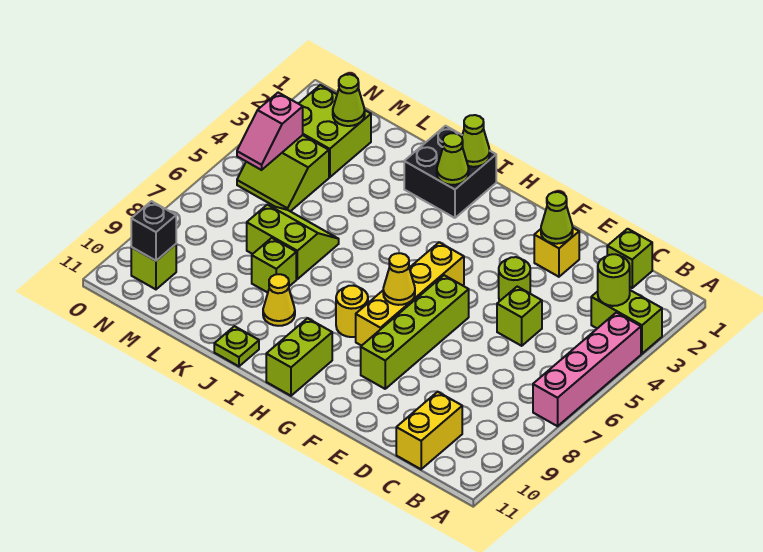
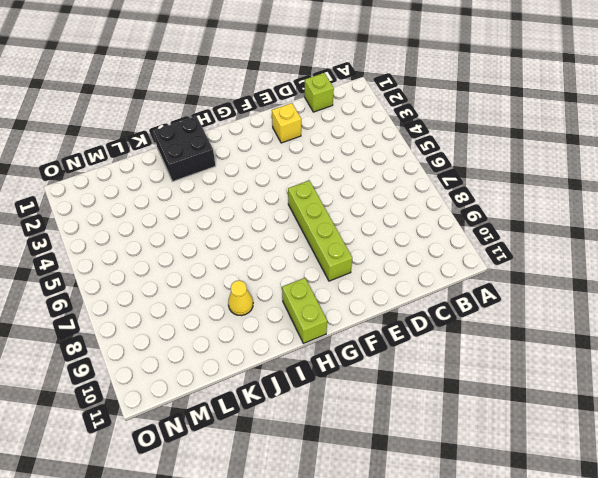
none -> lime 1x2 brick [591,290,662,354]
none -> pink 1x4 brick [533,312,641,426]
none -> yellow 1x2 brick [396,392,462,469]

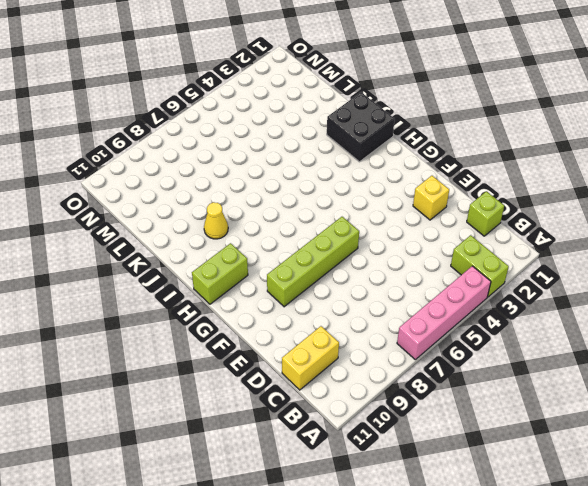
none -> lime 1x1 brick [497,287,542,346]
none -> lime 1x1 round brick [499,257,530,301]
none -> yellow 1x4 brick [356,242,464,346]

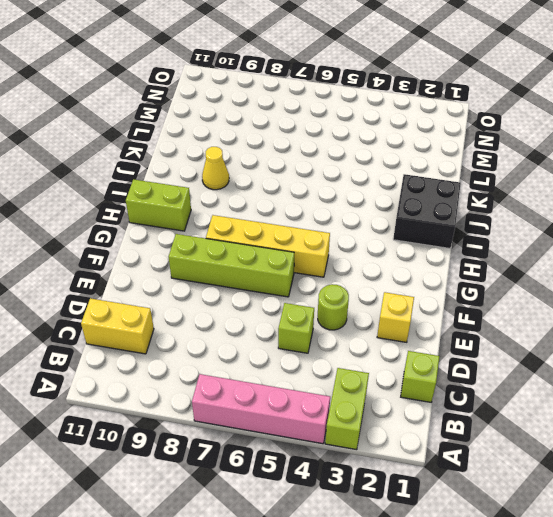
none -> yellow 1x1 round brick [336,286,368,337]
none -> lime 1x1 plate [214,326,259,366]
none -> lime 2x2 slope [247,205,339,279]

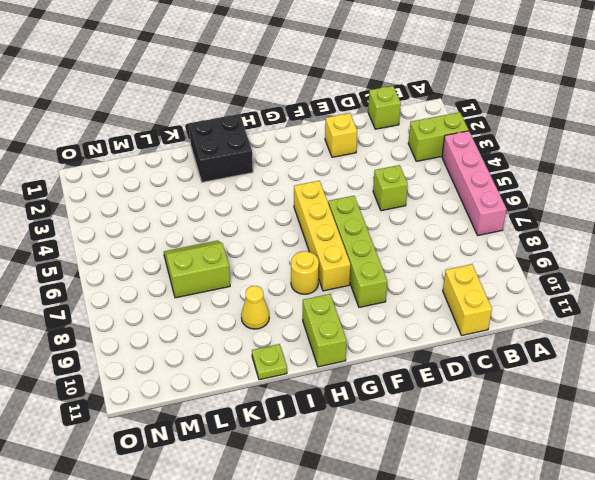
none -> lime 1x1 round brick [499,257,530,301]
none -> lime 1x1 brick [252,238,296,293]
none -> lime 2x2 brick [299,85,371,177]

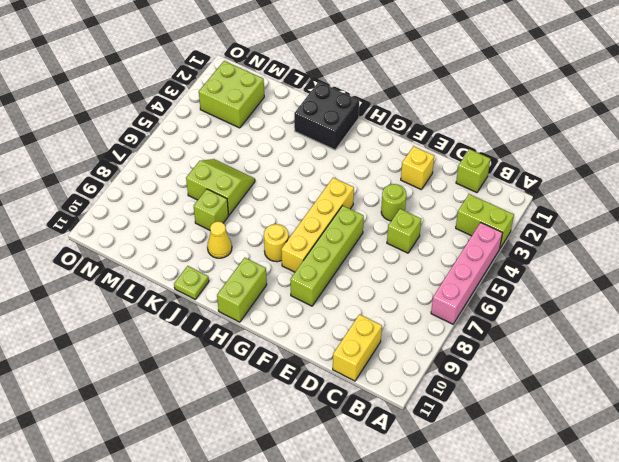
none -> lime 2x2 slope [237,135,329,211]
none -> lime 1x1 brick [131,244,176,289]
none -> lime 1x1 round brick [598,254,630,306]

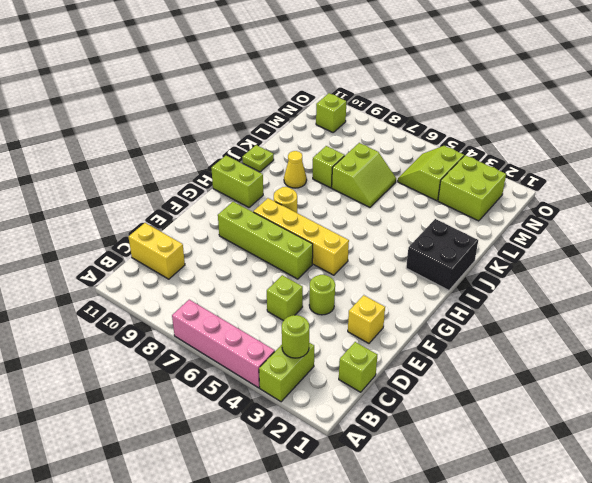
none -> lime 1x1 cone [541,192,573,244]
none -> yellow 1x1 cone [383,253,415,305]
none -> lime 1x1 cone [462,115,490,167]

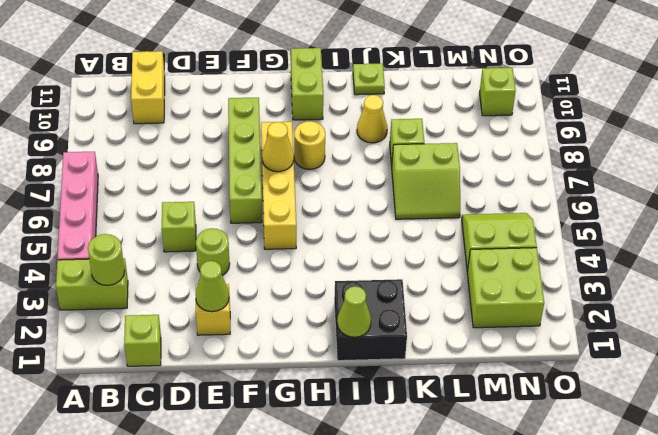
none -> lime 1x1 cone [437,133,469,185]
none -> lime 1x1 cone [333,74,365,126]
none -> pink 1x2 slope [237,93,303,170]

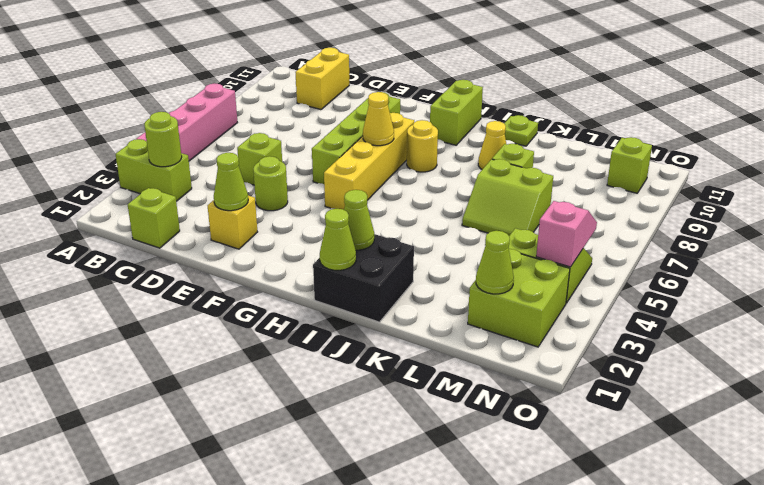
none -> black 1x1 brick [131,201,176,261]

